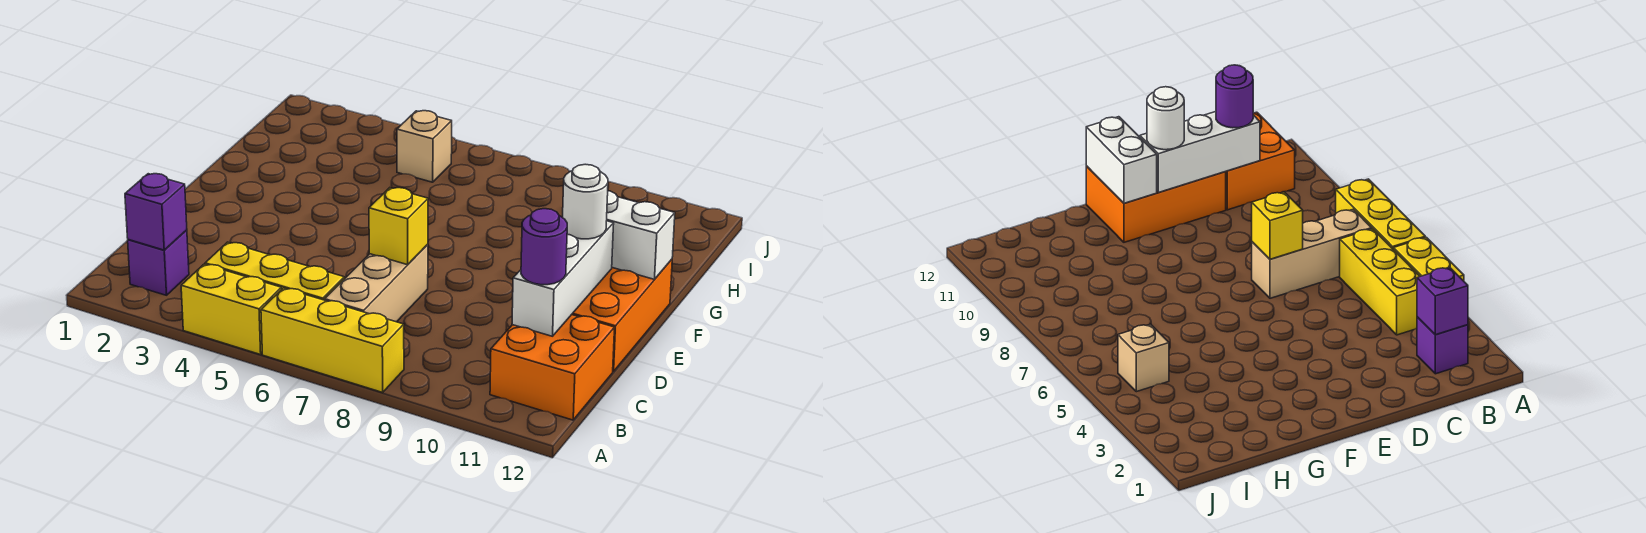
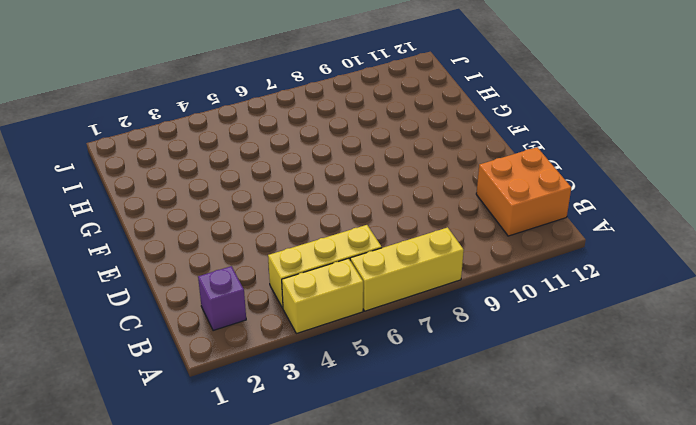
none -> tan 1x3 brick [325,244,428,322]
none -> orange 2x3 brick [572,259,672,372]
none -> tan 1x1 brick [397,111,452,182]

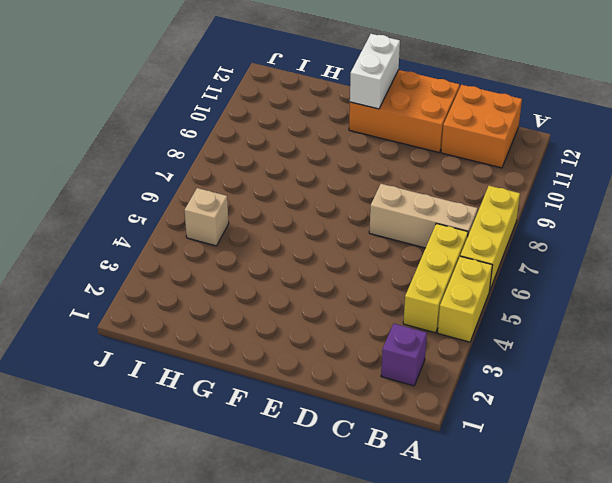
none -> purple 1x1 brick [125,174,187,250]
none -> white 1x3 brick [512,221,614,336]
none -> yellow 1x1 brick [369,188,428,265]

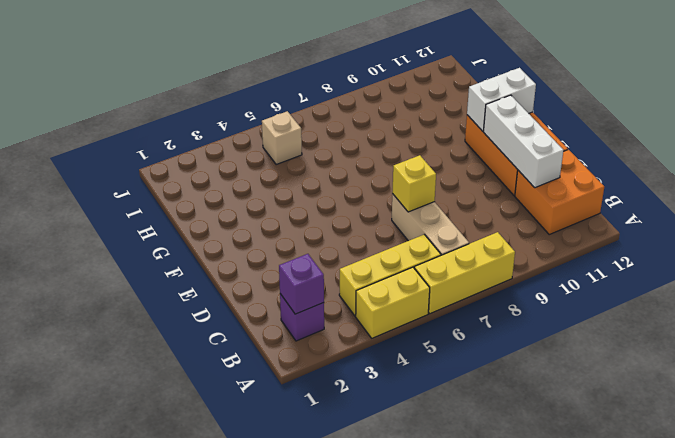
none -> purple 1x1 round brick [521,209,567,285]
none -> white 1x1 round brick [562,164,608,239]

